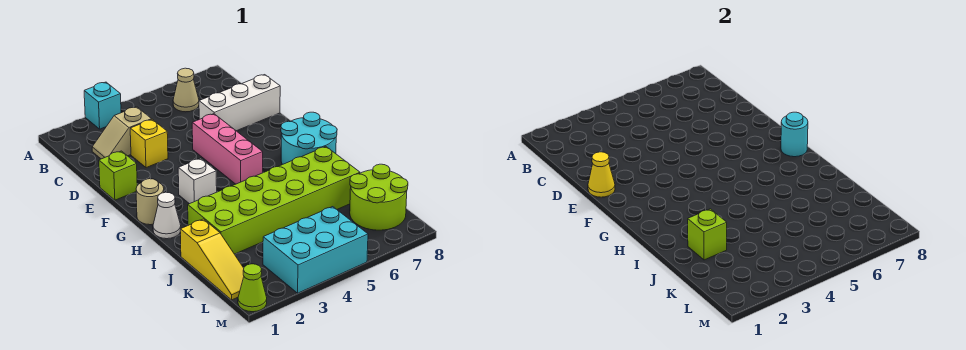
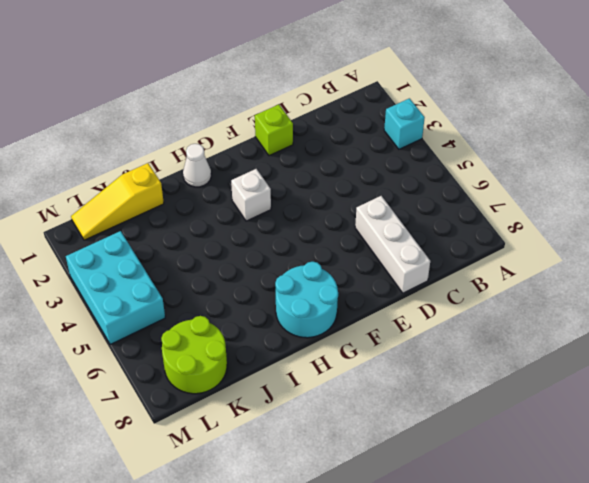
none -> tan 1x1 cone [173,68,199,112]
none -> tan 1x2 slope [92,107,152,159]
none -> yellow 1x1 brick [130,119,168,168]

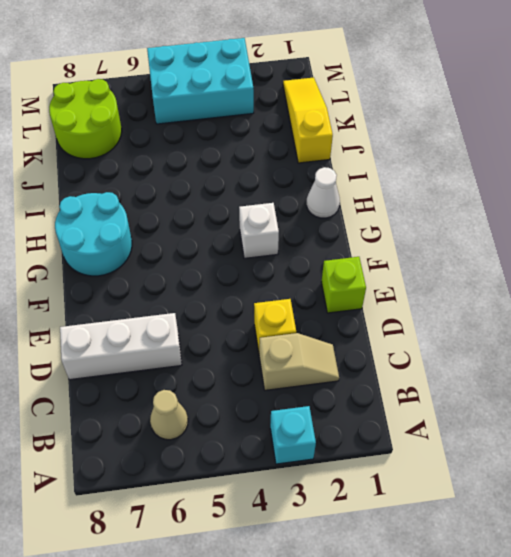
none -> pink 1x3 brick [192,114,263,184]
none -> tan 1x1 round brick [136,179,164,225]
none -> lime 2x6 brick [188,147,360,254]

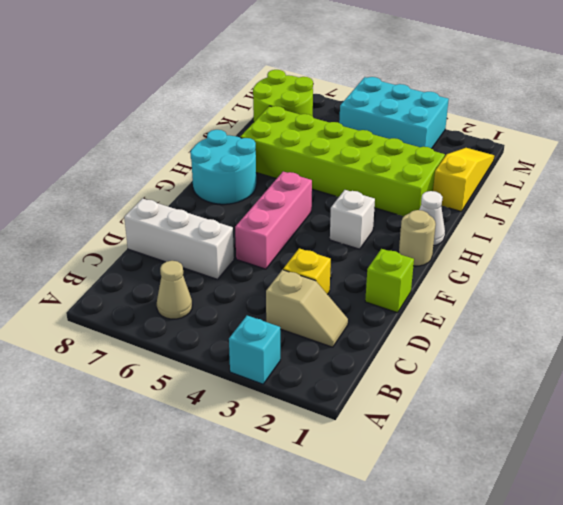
none -> lime 1x1 cone [238,264,267,312]
none -> yellow 1x1 cone [588,152,615,197]
none -> cyan 1x1 round brick [781,112,808,157]

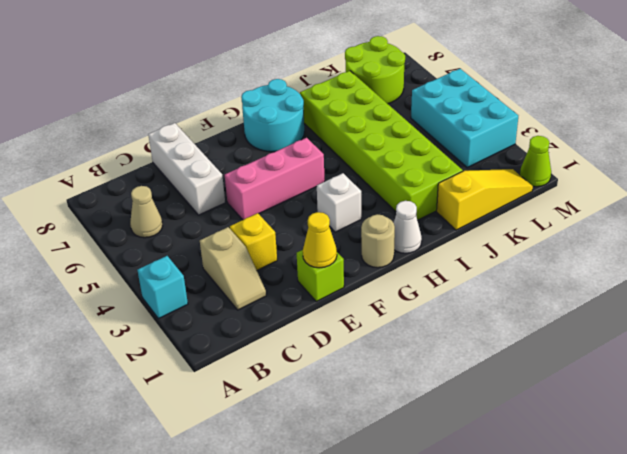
none -> cyan 1x1 round brick [781,112,808,157]
none -> lime 1x1 brick [688,209,727,260]

